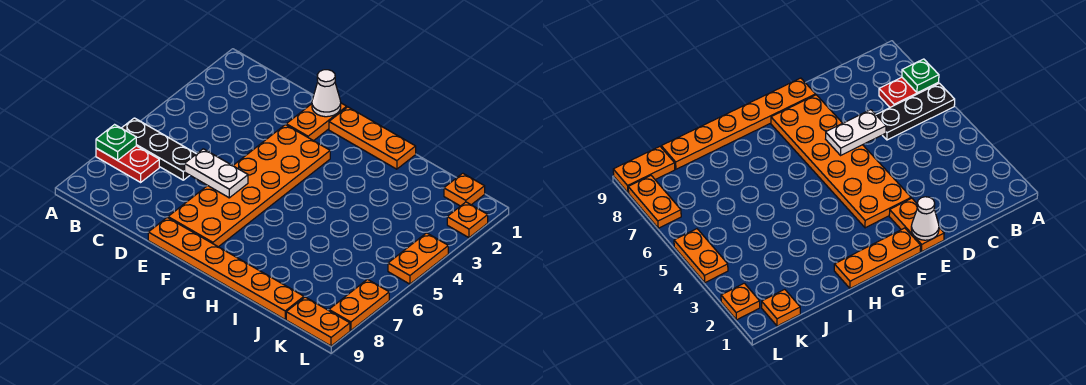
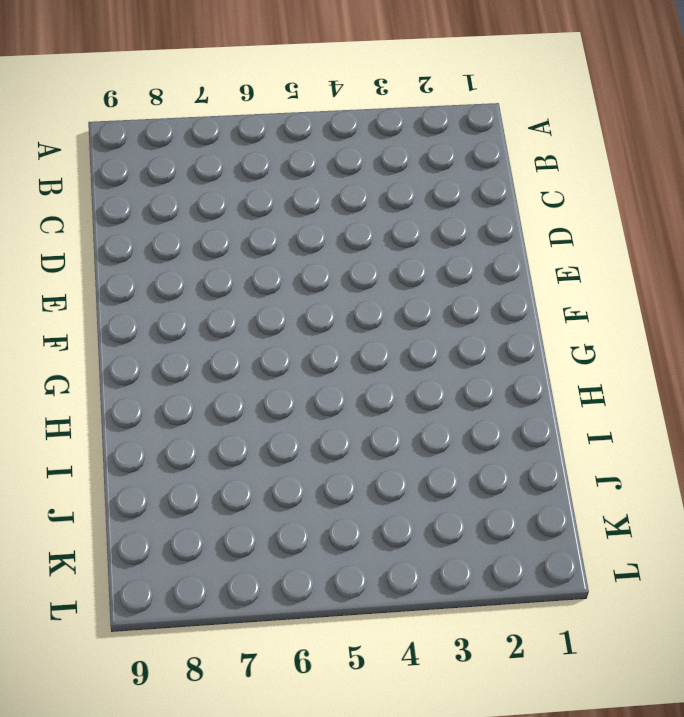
none -> black 1x3 plate [122,118,196,180]
none -> red 1x2 plate [96,146,159,182]
none -> orange 1x2 plate [286,103,347,141]

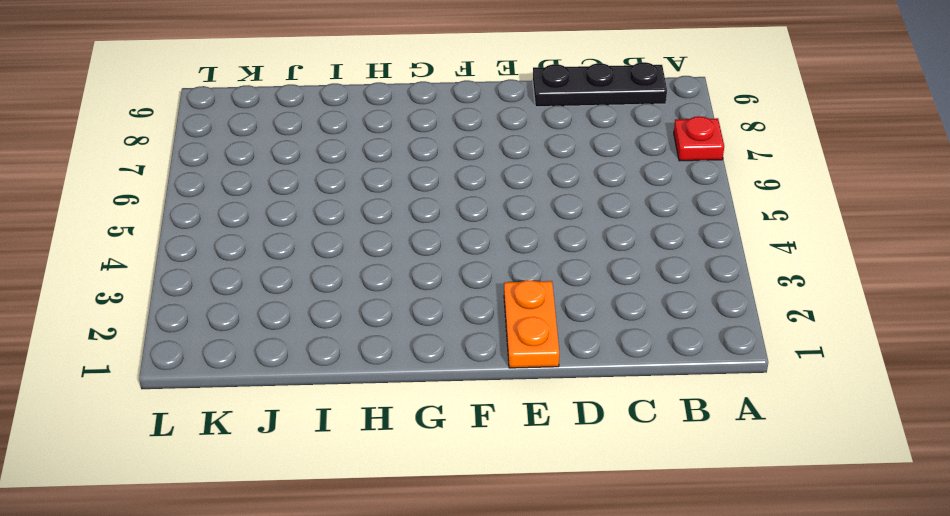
red 1x1 plate [674,116,724,161] -> red 1x2 plate [96,146,159,182]
black 1x3 plate [533,62,667,107] -> black 1x3 plate moved to [122,118,196,180]
none -> orange 2x6 plate [168,125,330,247]
none -> orange 1x6 plate [148,218,304,319]
none -> orange 1x3 plate [329,107,416,169]

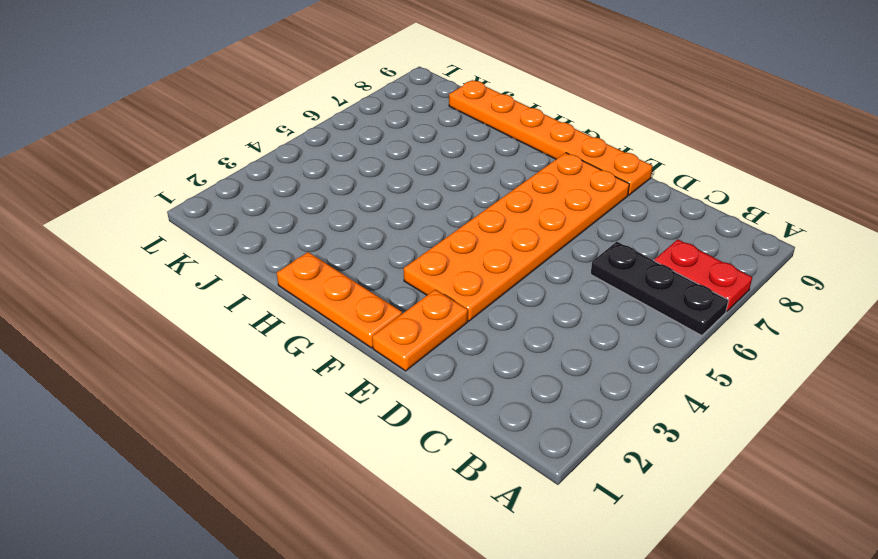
none -> orange 1x1 plate [444,173,485,206]
none -> orange 1x2 plate [286,297,350,346]
none -> orange 1x1 plate [447,202,488,238]

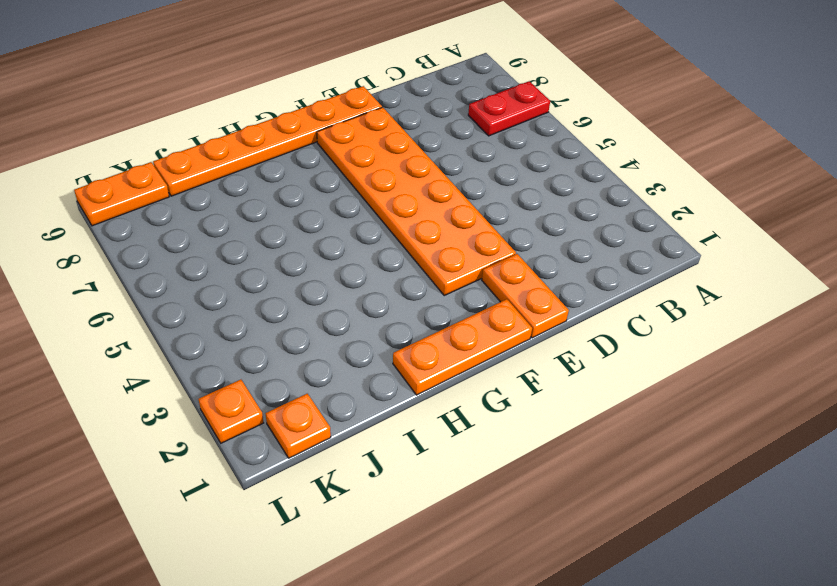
none -> black 1x3 plate [122,118,196,180]
none -> orange 1x2 plate [388,233,448,284]
none -> orange 1x2 plate [329,279,389,331]

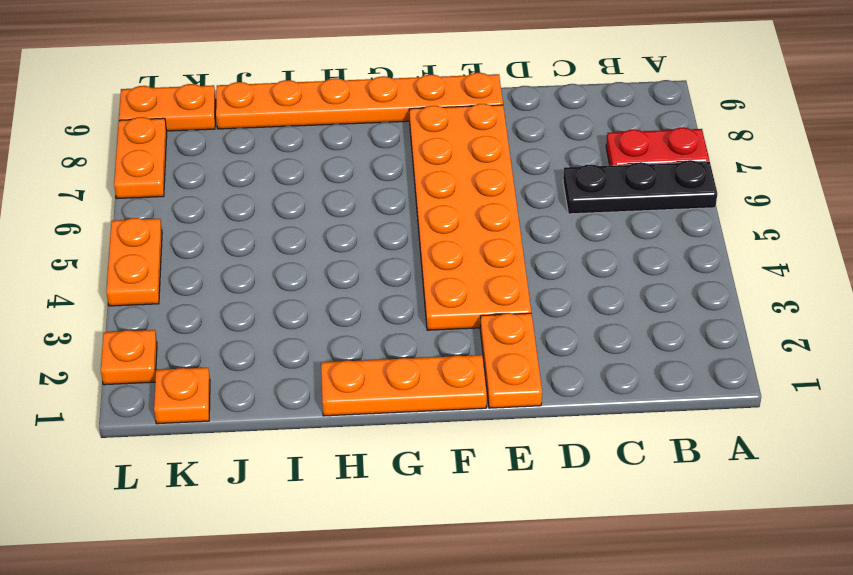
none -> green 1x1 plate [96,125,136,160]
none -> white 1x2 plate [185,149,248,198]
none -> white 1x1 cone [312,70,341,117]

